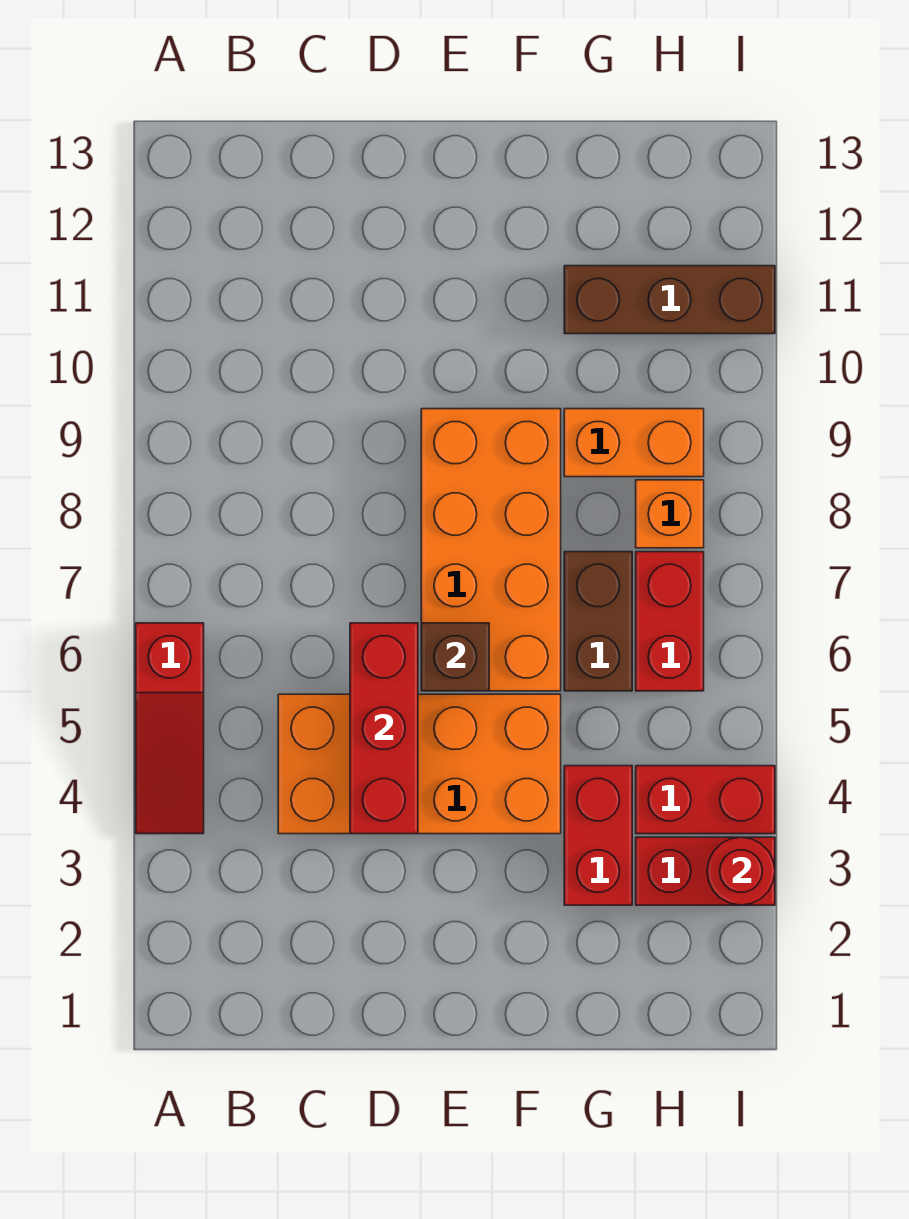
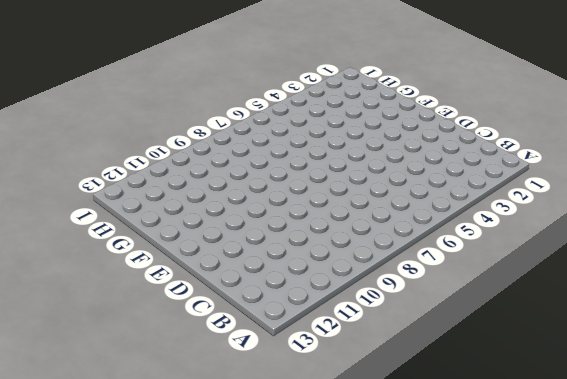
none -> red 1x3 slope [136,623,204,834]
none -> orange 2x4 brick [278,694,561,834]
none -> orange 2x4 brick [421,409,561,691]

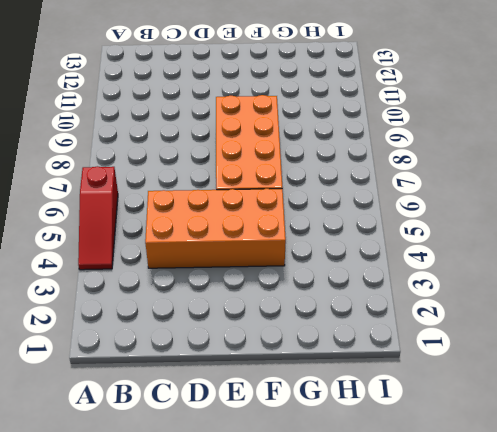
none -> red 1x2 brick [564,766,632,905]
none -> brown 1x2 brick [564,552,632,691]
none -> orange 1x2 brick [564,409,704,477]

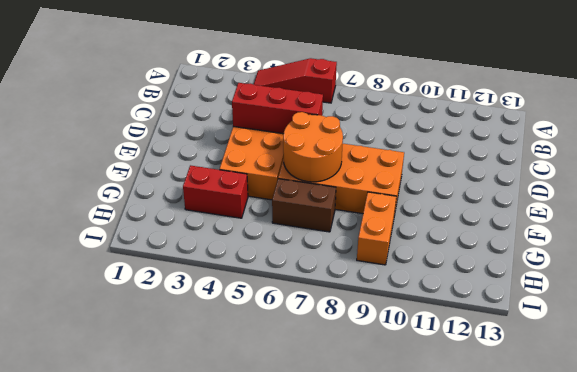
orange 2x2 round brick [283,112,343,182] -> brown 1x1 brick [421,623,489,691]
none -> brown 1x3 brick [564,266,775,334]
none -> red 1x2 brick [636,837,775,905]
none -> red 1x2 brick [636,766,775,834]

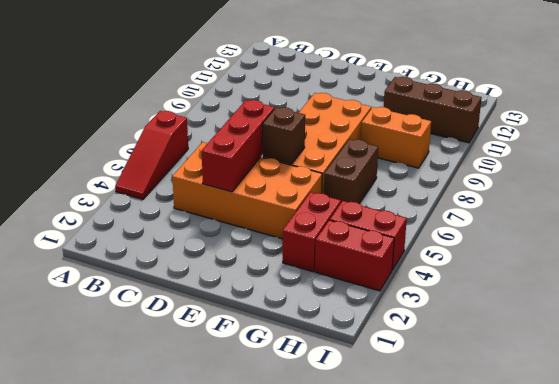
none -> red 1x2 brick [636,552,704,691]
none -> orange 1x1 brick [636,480,704,548]
none -> red 1x1 round brick [707,837,775,905]

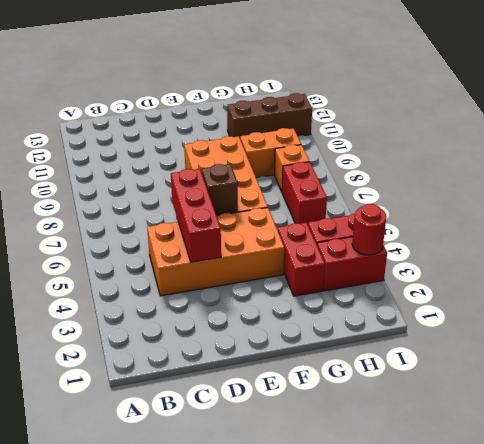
none -> red 1x3 slope [136,623,204,834]
none -> brown 1x2 brick [564,552,632,691]

